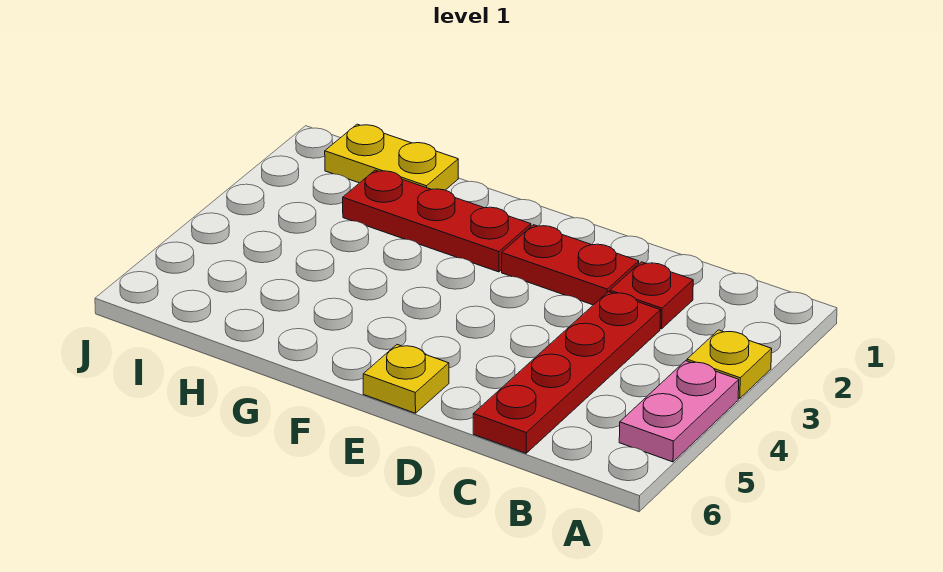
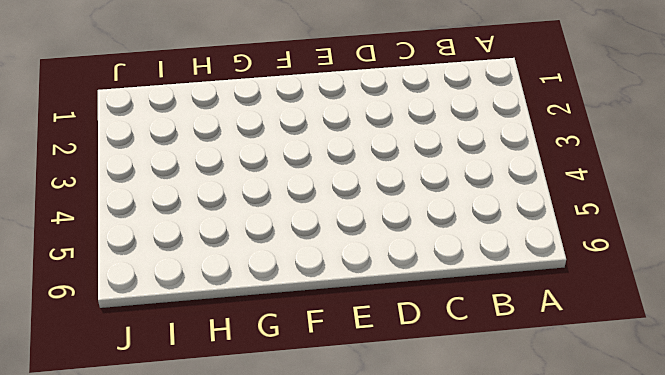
none -> yellow 1x1 plate [687,330,772,399]
none -> pink 1x2 plate [619,361,739,462]

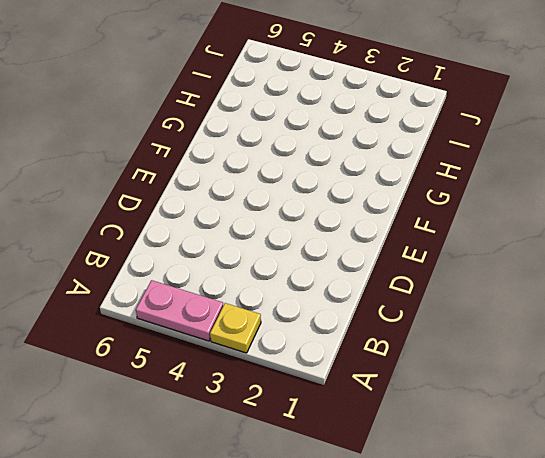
none -> red 1x1 plate [610,262,693,329]
none -> red 1x4 plate [473,292,661,453]

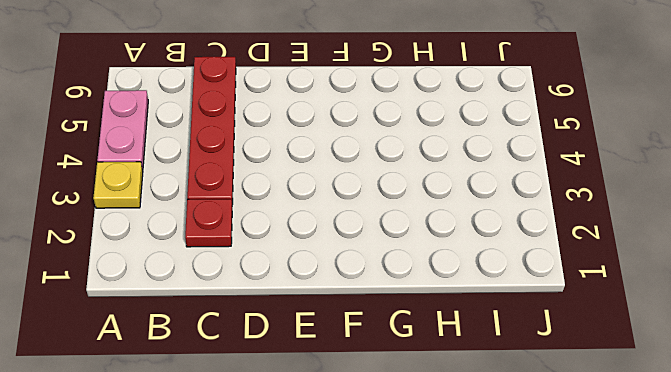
none -> red 1x2 plate [502,225,639,305]
none -> yellow 1x1 plate [363,345,449,413]

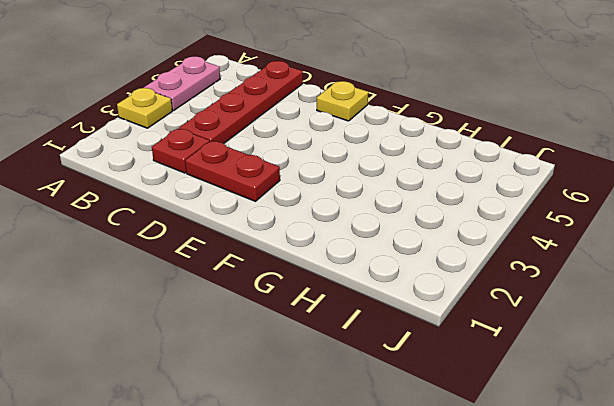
none -> red 1x3 plate [343,170,531,272]
none -> yellow 1x2 plate [325,124,458,190]

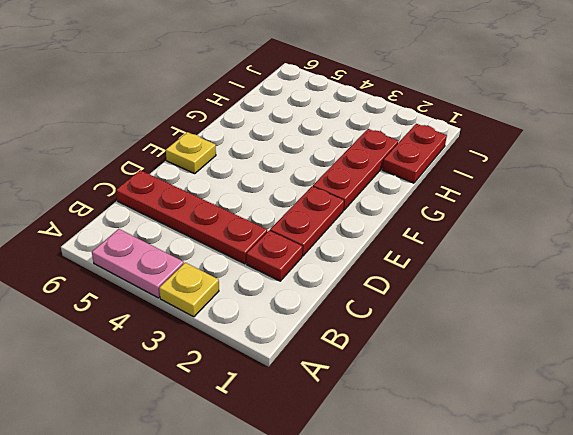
red 1x2 plate [382,124,447,183] -> yellow 1x2 plate [325,124,458,190]

